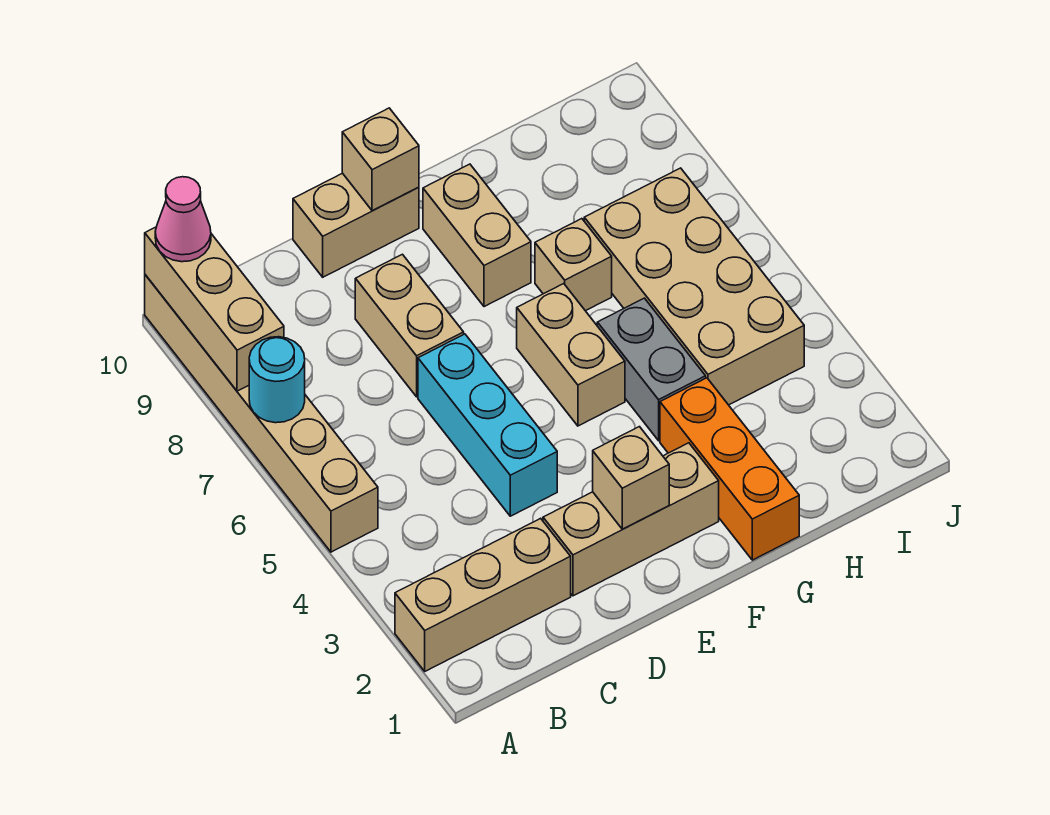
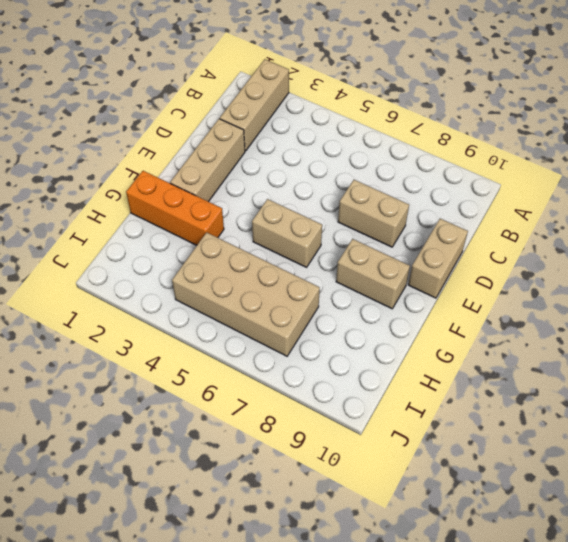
none -> tan 1x6 brick [145,275,378,552]
none -> cyan 1x3 brick [418,334,557,516]
none -> grey 1x2 brick [597,298,706,441]

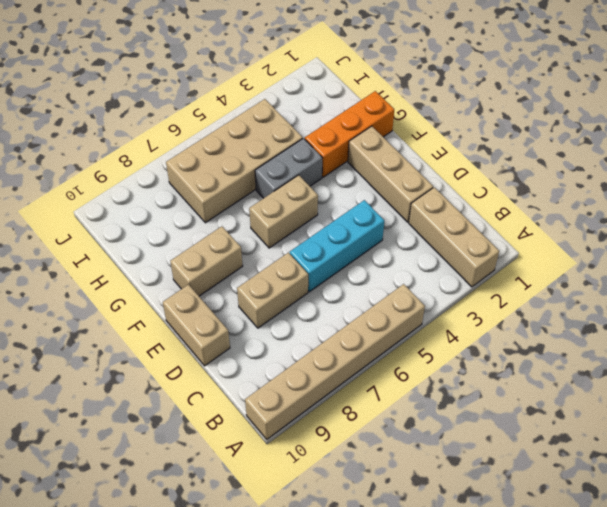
none -> tan 1x1 brick [535,219,612,311]
none -> cyan 1x1 round brick [249,337,305,423]
none -> tan 1x3 brick [145,227,284,391]

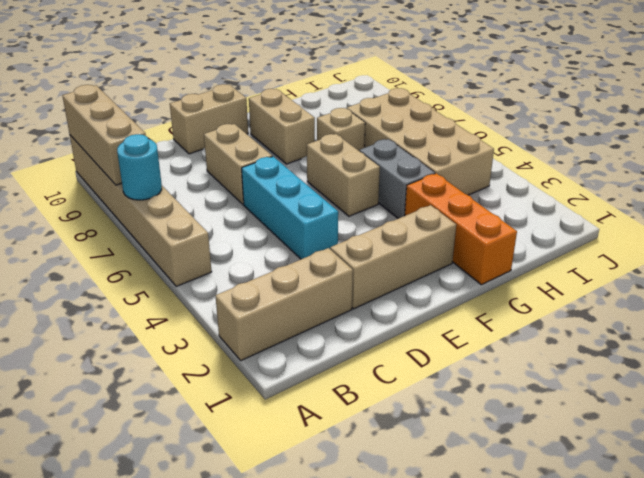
none -> tan 1x1 brick [593,427,669,529]
none -> tan 1x1 brick [342,108,419,211]
none -> pink 1x1 cone [155,177,211,262]

